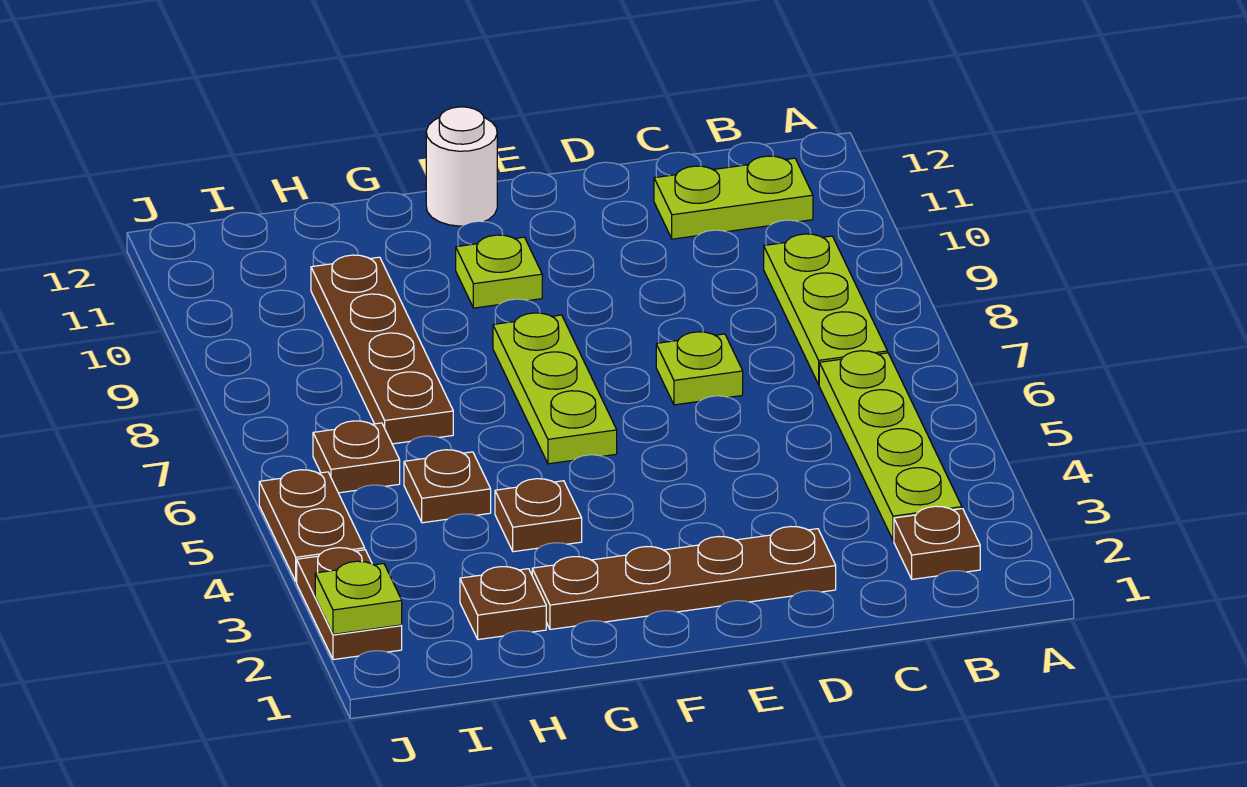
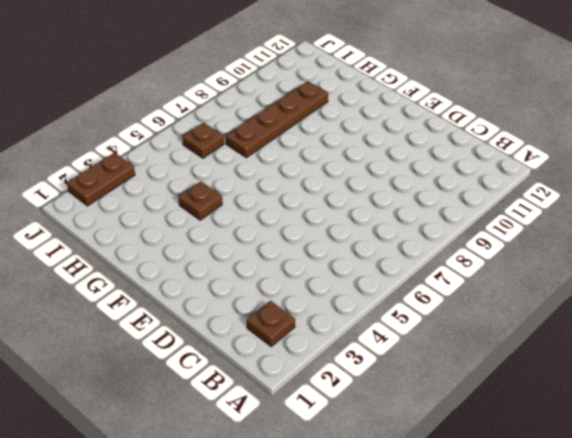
none -> lime 1x4 plate [819,351,962,541]
none -> lime 1x3 plate [764,234,887,384]
none -> lime 1x2 plate [654,156,813,239]

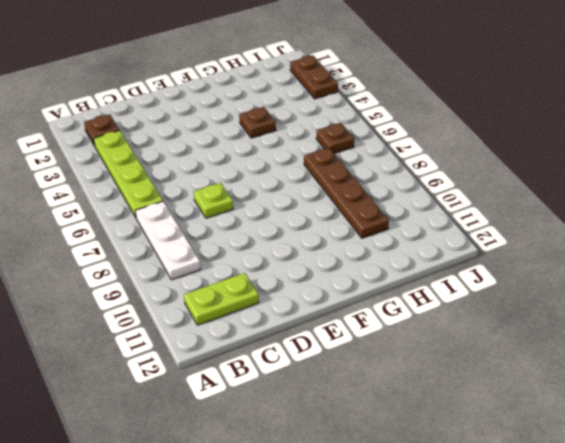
white 1x3 plate [135,202,200,280] -> lime 1x3 plate [764,234,887,384]
none -> brown 1x4 plate [532,527,836,630]
none -> lime 1x3 plate [493,313,617,464]
none -> lime 1x1 plate [456,235,542,308]

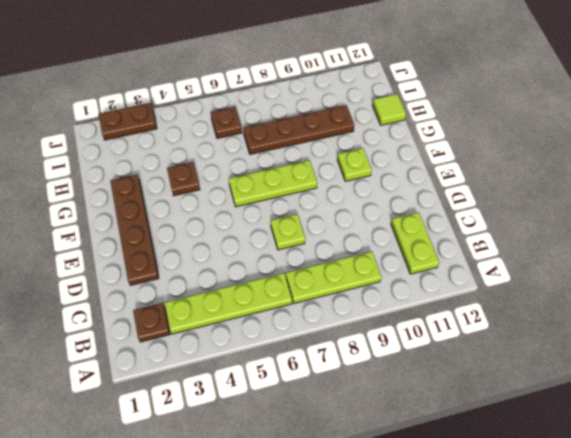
lime 1x1 tile [372,94,406,125] -> none
none -> white 1x1 round brick [426,107,497,226]
none -> brown 1x1 plate [460,567,546,639]
none -> brown 1x1 plate [404,450,491,523]

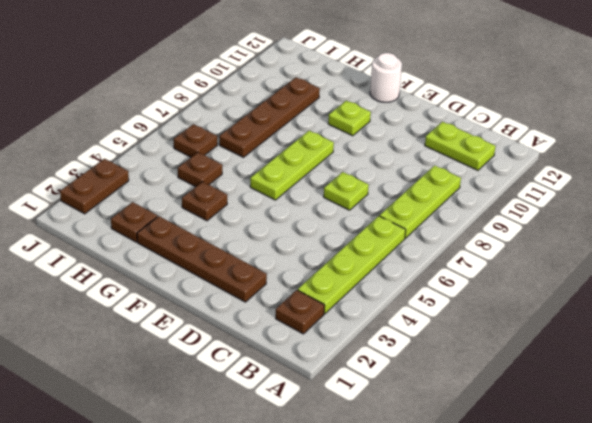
none -> brown 1x2 plate [259,470,365,582]
none -> lime 1x1 plate [315,561,402,634]

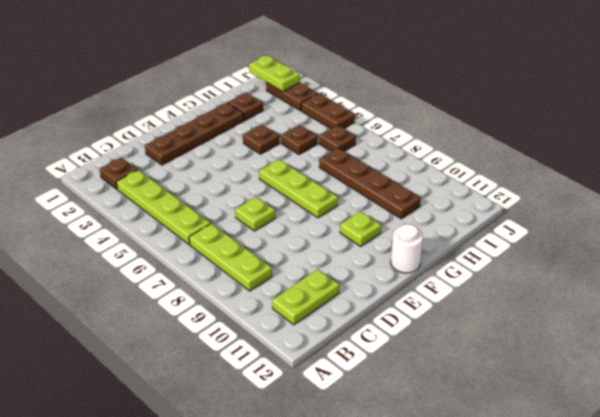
lime 1x2 plate [249,55,300,92] -> lime 1x1 plate [315,561,402,634]

